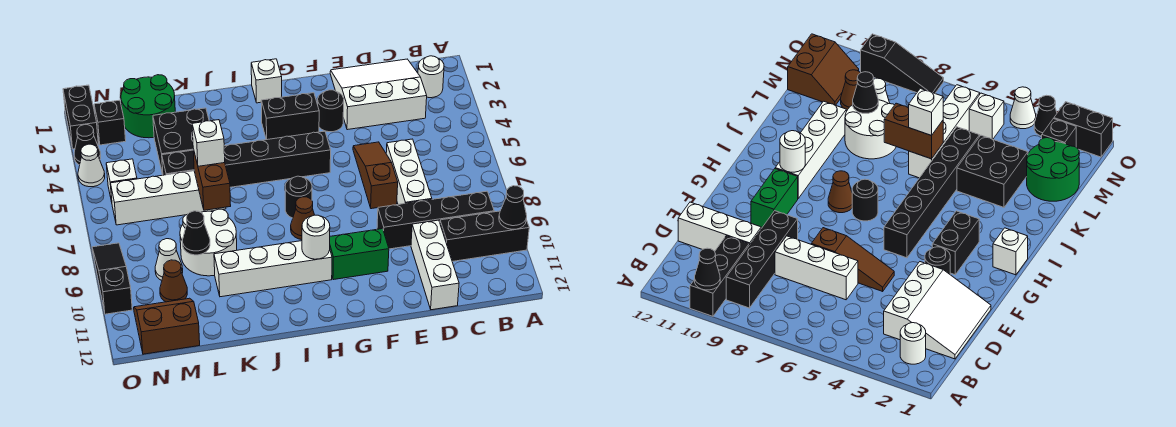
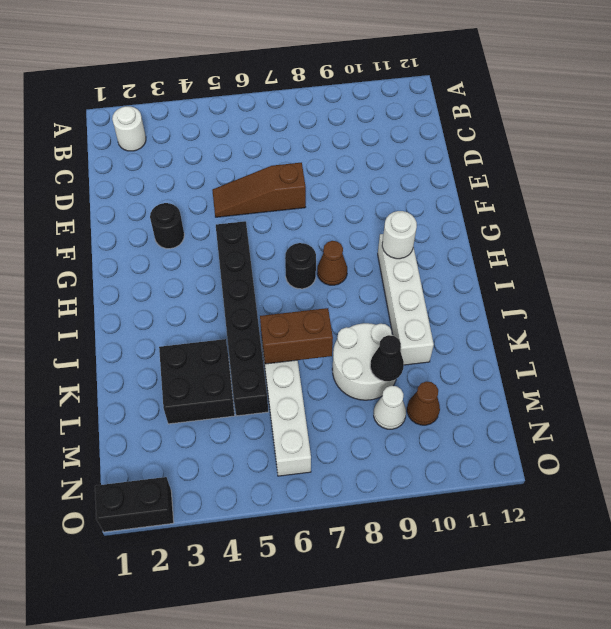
none -> black 1x3 brick [440,211,529,261]
none -> black 1x4 brick [377,191,494,249]
none -> white 3x3 slope [330,59,427,130]
none -> white 1x3 brick [386,139,432,204]

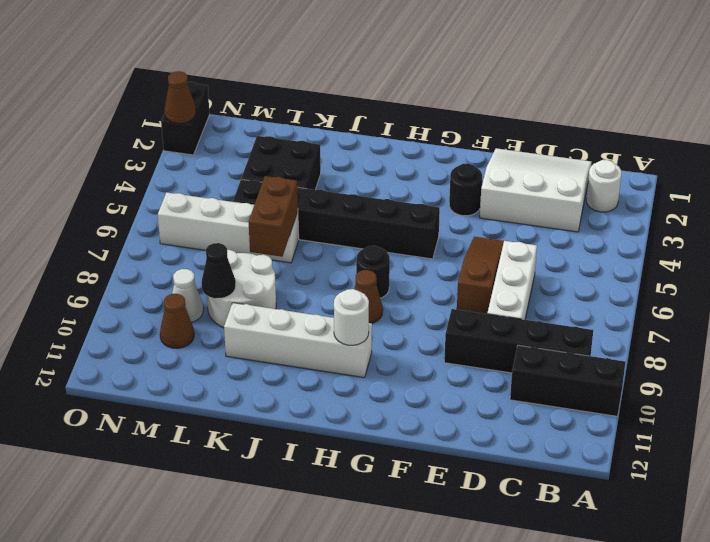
brown 1x1 cone [164,71,196,123] -> none
none -> white 1x3 brick [411,220,459,310]
none -> green 1x2 brick [330,229,389,280]
none -> black 1x2 brick [261,93,319,140]
none -> white 1x1 brick [251,59,282,103]

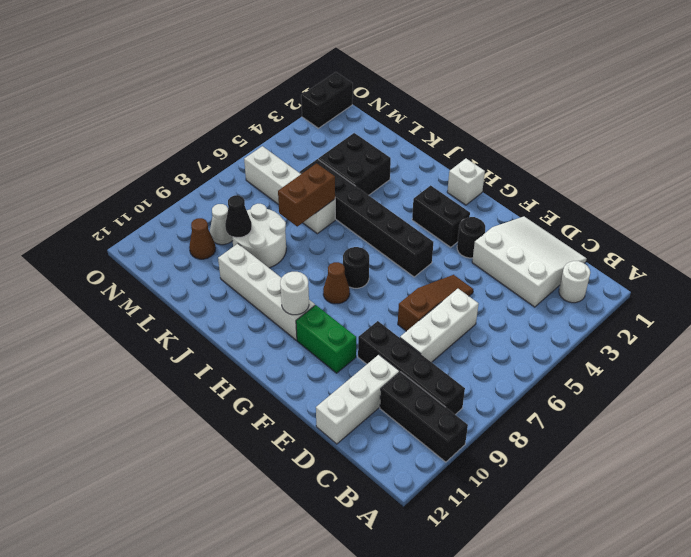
none -> green 2x2 round brick [121,75,175,138]
none -> brown 2x2 slope [134,298,200,354]
none -> black 1x1 brick [94,100,126,145]
none -> white 1x1 brick [106,159,137,202]

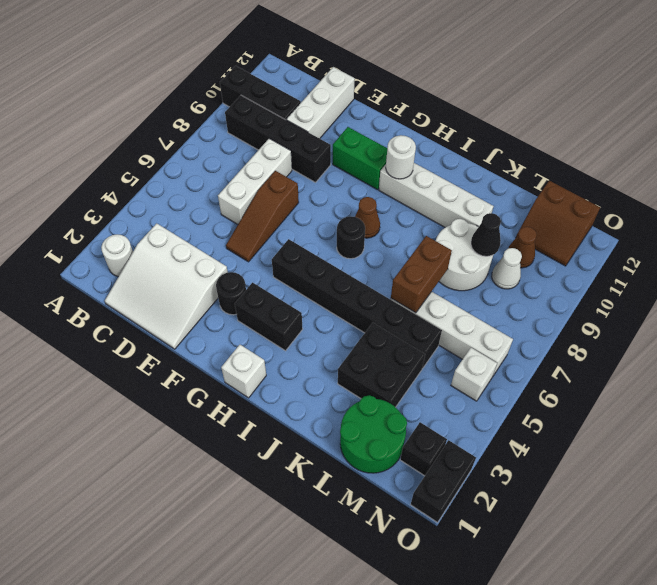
none -> black 1x1 cone [74,125,101,165]
none -> white 1x1 cone [78,144,105,187]
none -> black 1x3 slope [92,243,132,314]
none -> black 1x1 cone [499,186,527,229]

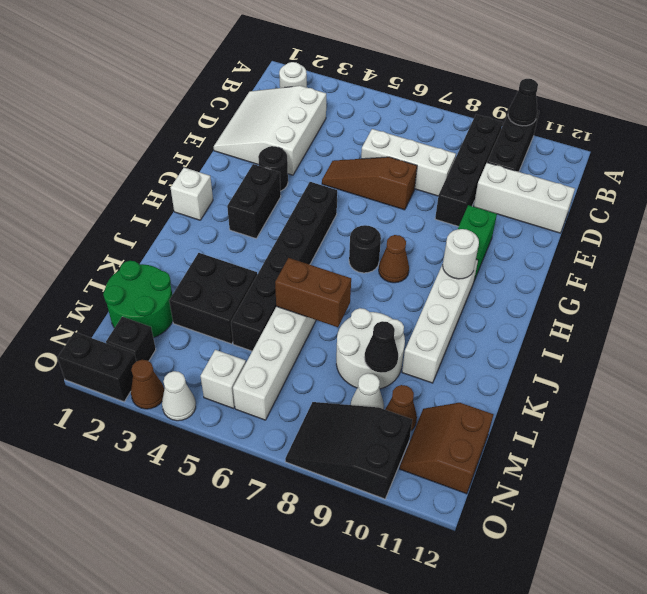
black 2x3 slope [285,402,412,499] -> black 1x3 slope [92,243,132,314]
brown 1x1 cone [131,360,164,409] -> black 1x1 cone [74,125,101,165]
none -> white 1x1 brick [192,120,225,166]

